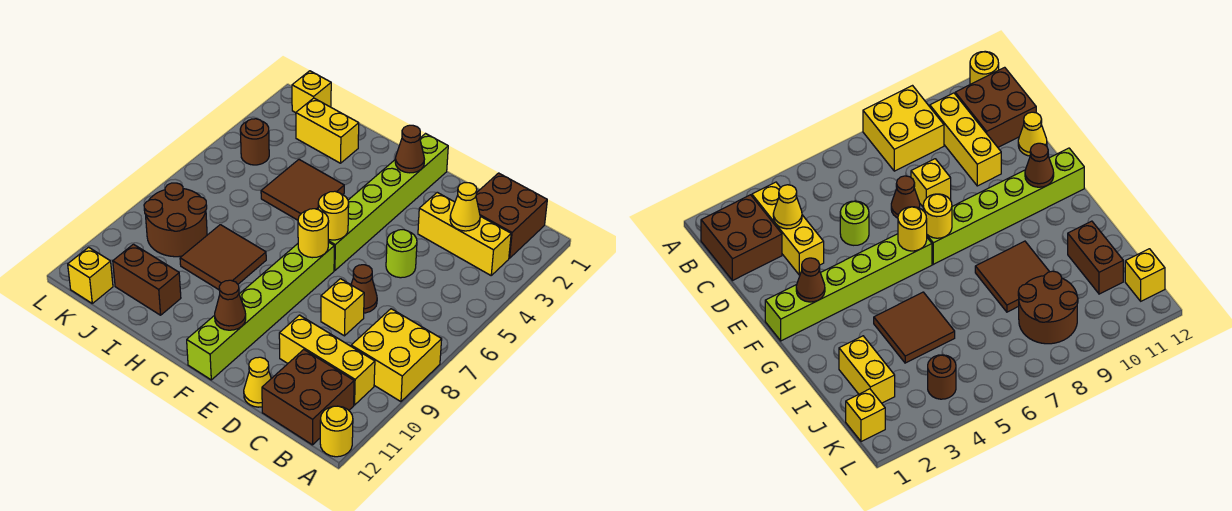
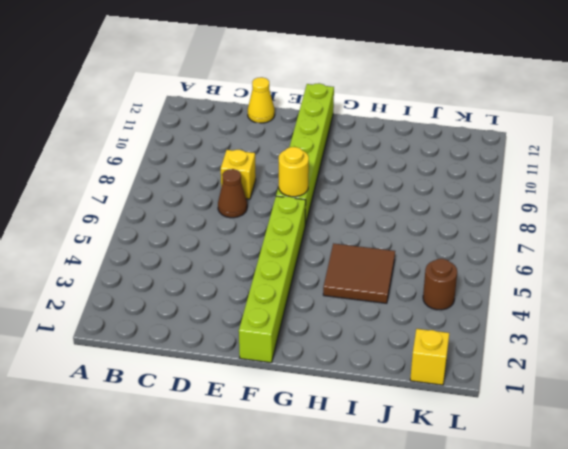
none -> yellow 2x2 brick [351,309,442,402]
none -> yellow 1x1 round brick [320,406,353,457]
none -> brown 2x2 brick [476,173,547,258]

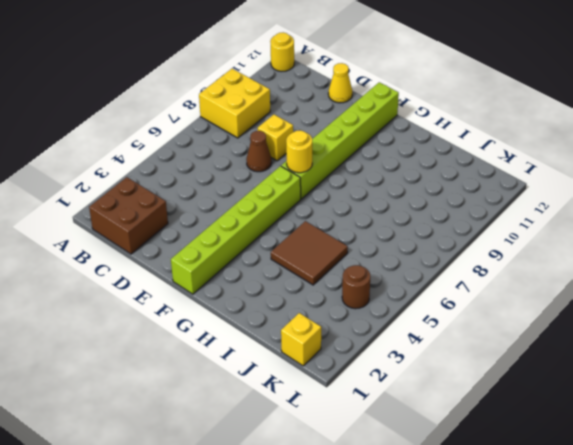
none -> yellow 1x3 brick [418,192,511,275]
none -> yellow 1x3 brick [279,315,375,405]
none -> brown 2x2 brick [262,350,354,445]

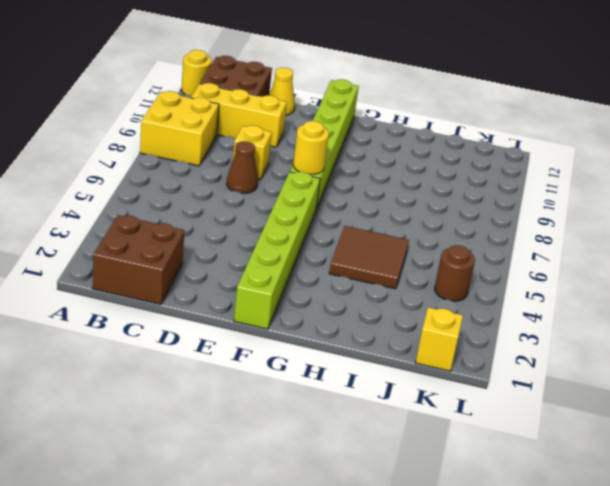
none -> yellow 1x3 brick [418,192,511,275]
none -> lime 1x1 round brick [386,230,417,278]
none -> brown 2x2 tile [180,225,266,290]

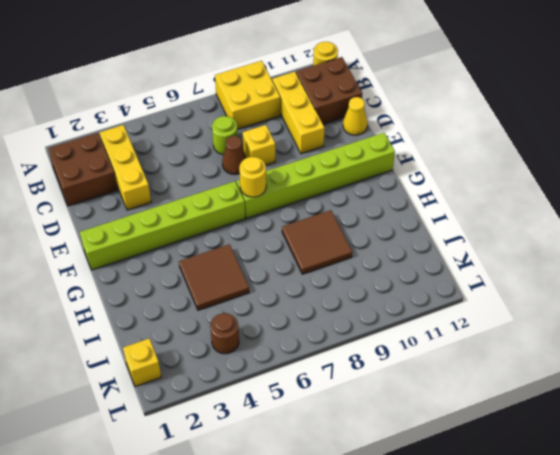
lime 1x1 round brick [212,116,238,155] -> lime 1x1 round brick moved to [386,230,417,278]
none -> yellow 1x2 brick [296,98,359,163]
none -> brown 1x2 brick [113,244,181,315]
none -> brown 2x2 round brick [144,183,207,257]

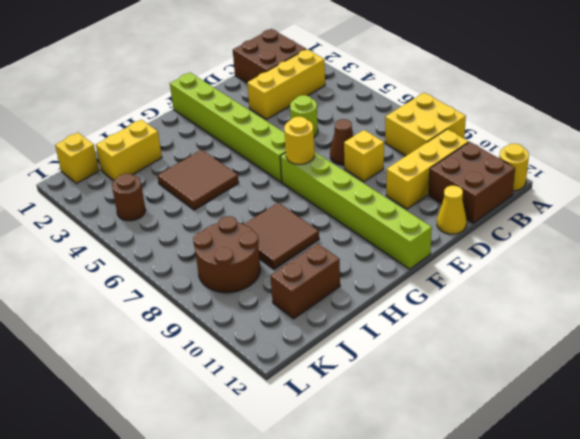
none -> yellow 1x1 brick [68,247,113,303]
none -> yellow 1x1 cone [450,183,480,231]
none -> brown 1x1 cone [395,125,424,173]

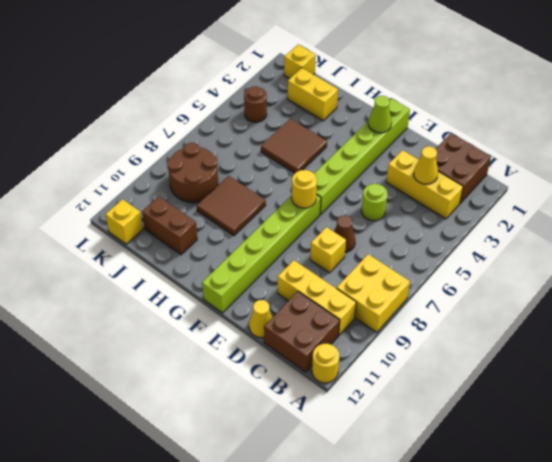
lime 1x1 cone [368,96,392,133] -> brown 1x1 cone [395,125,424,173]
none -> yellow 1x1 round brick [318,191,349,240]
none -> brown 1x1 cone [215,280,246,330]

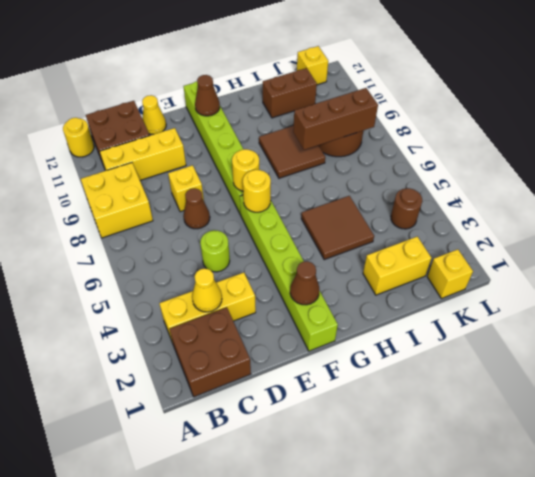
brown 1x3 brick [293,88,378,150] -> none

